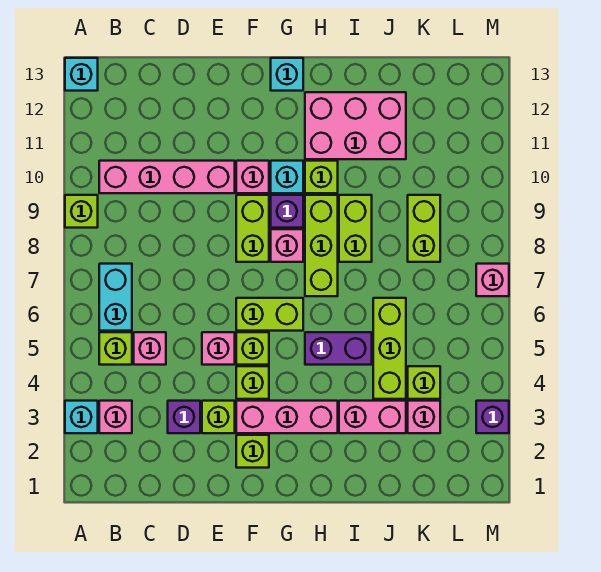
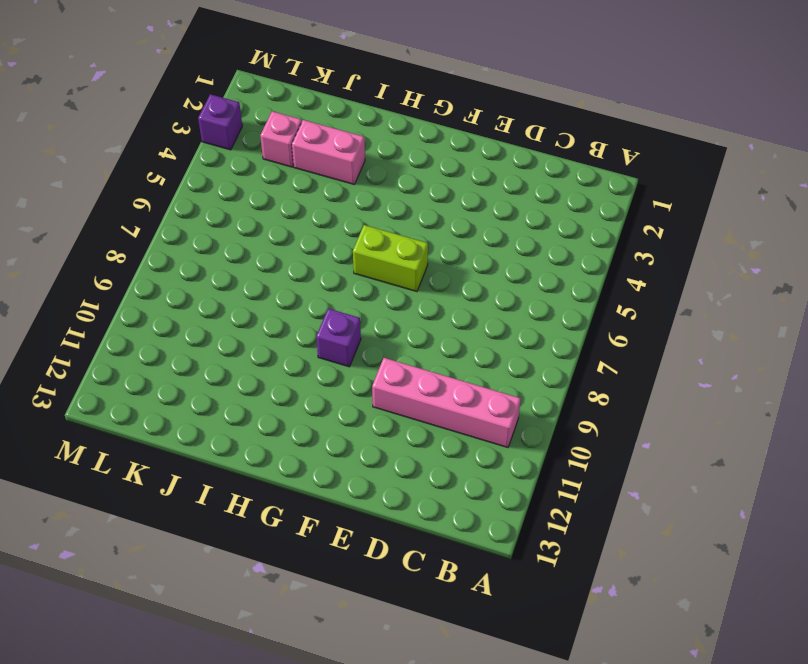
none -> cyan 1x1 brick [65,401,98,433]
none -> lime 1x1 brick [65,195,98,228]
none -> cyan 1x1 brick [65,58,98,91]
none -> pink 1x1 brick [99,401,132,433]

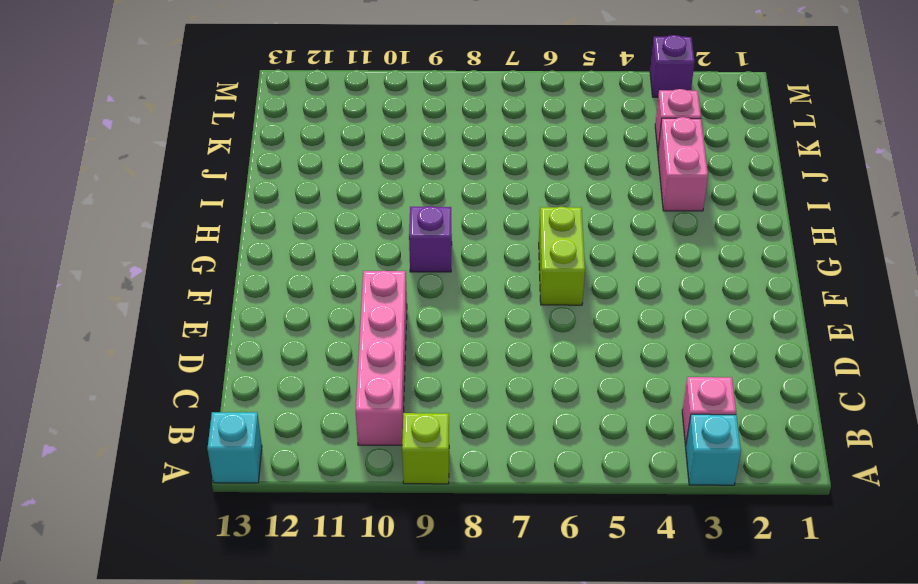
none -> lime 1x1 brick [99,332,132,365]
none -> cyan 1x2 brick [99,264,132,331]
none -> pink 1x1 brick [134,332,166,365]
none -> purple 1x1 brick [168,401,200,433]

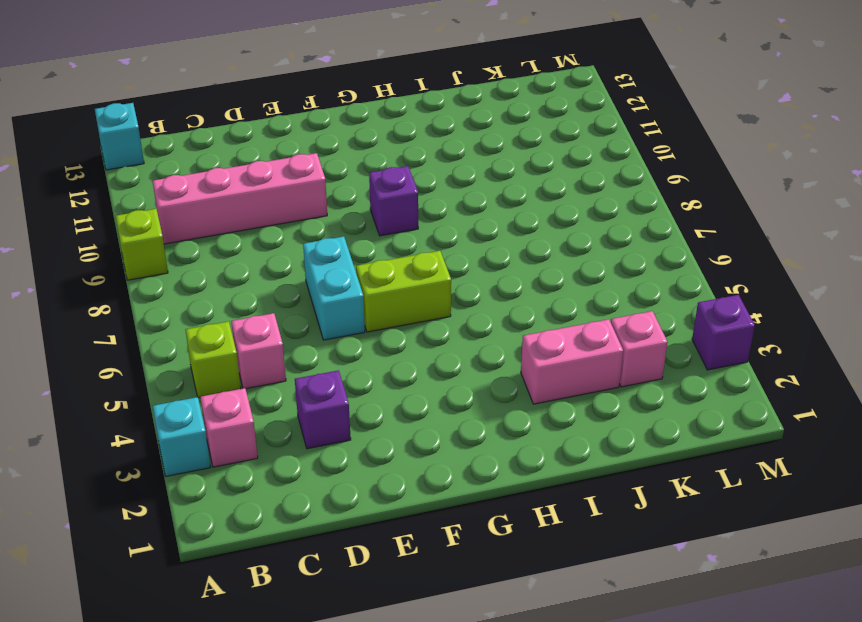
cyan 1x2 brick [303,236,365,340] -> cyan 1x2 brick moved to [99,264,132,331]
none -> lime 1x1 brick [202,401,235,433]
none -> pink 1x1 brick [202,332,235,365]
none -> lime 1x1 brick [236,435,269,468]
none -> pink 1x3 brick [236,401,338,433]

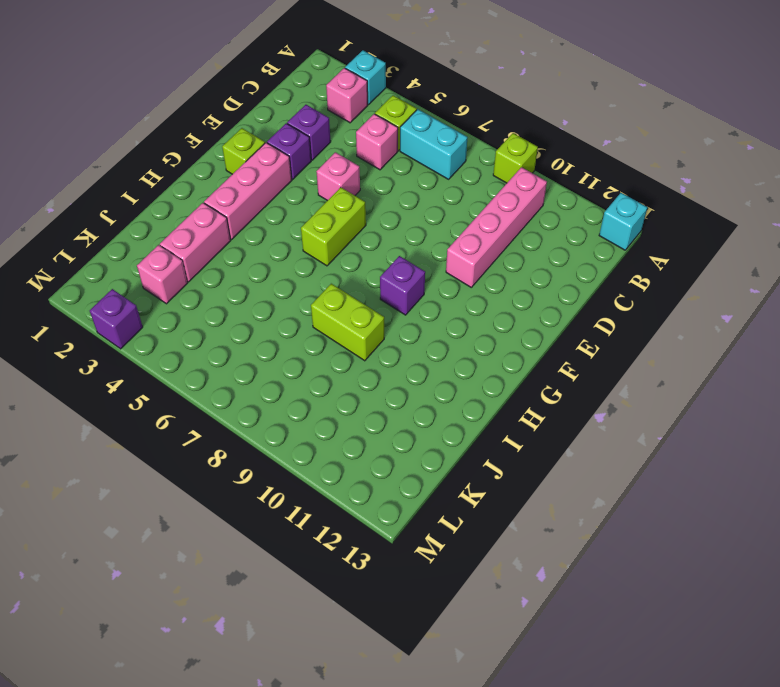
purple 1x1 brick [267,123,311,179] -> lime 1x1 brick [202,401,235,433]
none -> lime 1x1 brick [236,366,269,399]
none -> lime 1x1 brick [236,332,269,365]
none -> lime 1x2 brick [236,195,269,262]
none -> pink 1x1 brick [236,161,269,193]

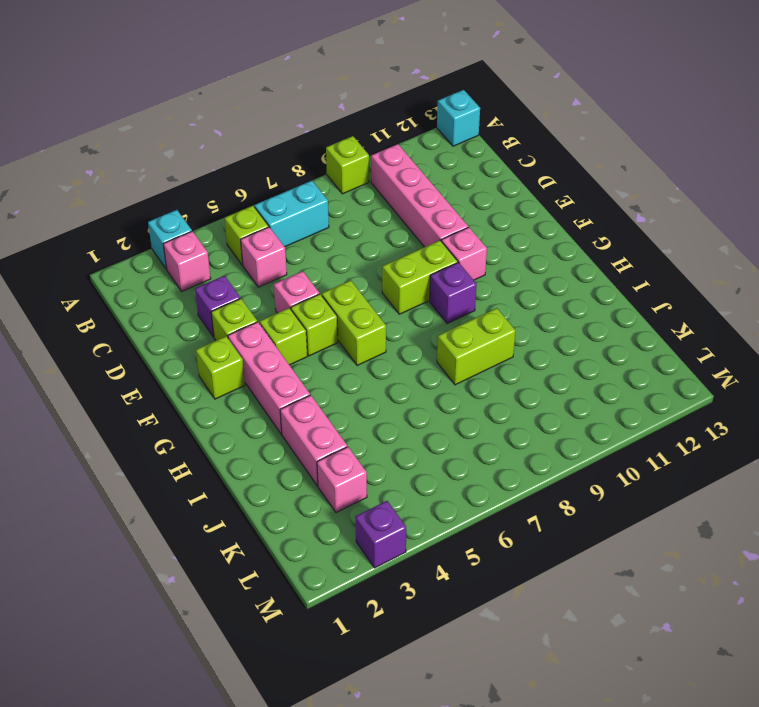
none -> pink 1x1 brick [271,229,303,262]
none -> cyan 1x1 brick [271,161,303,193]
none -> cyan 1x1 brick [271,58,303,91]
none -> purple 1x2 brick [305,332,372,365]

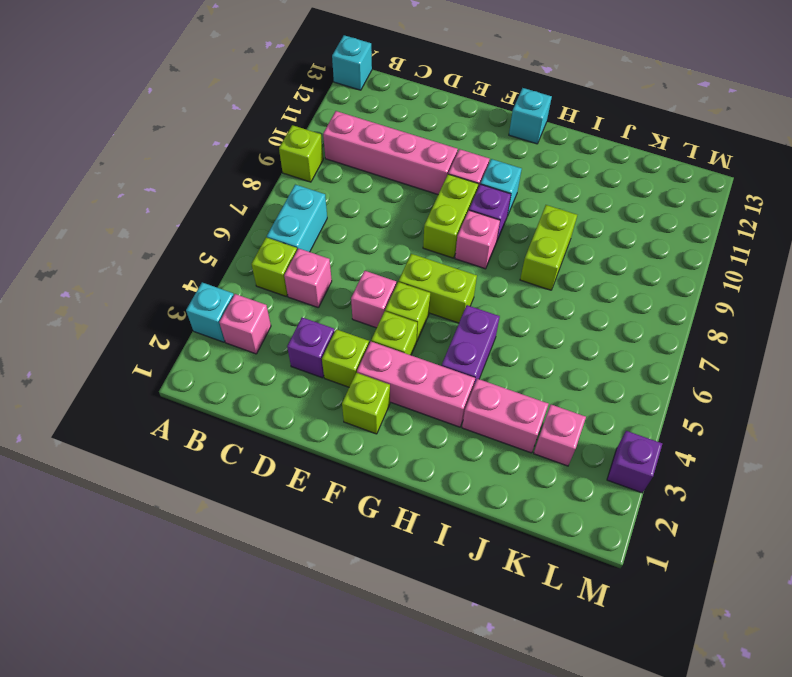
purple 1x2 brick [442,305,500,385] -> purple 1x2 brick turned to [305,332,372,365]
none -> lime 1x3 brick [305,195,338,296]
none -> lime 1x1 brick [305,161,338,193]
none -> pink 2x3 brick [305,92,406,159]
none -> lime 1x3 brick [373,298,406,399]

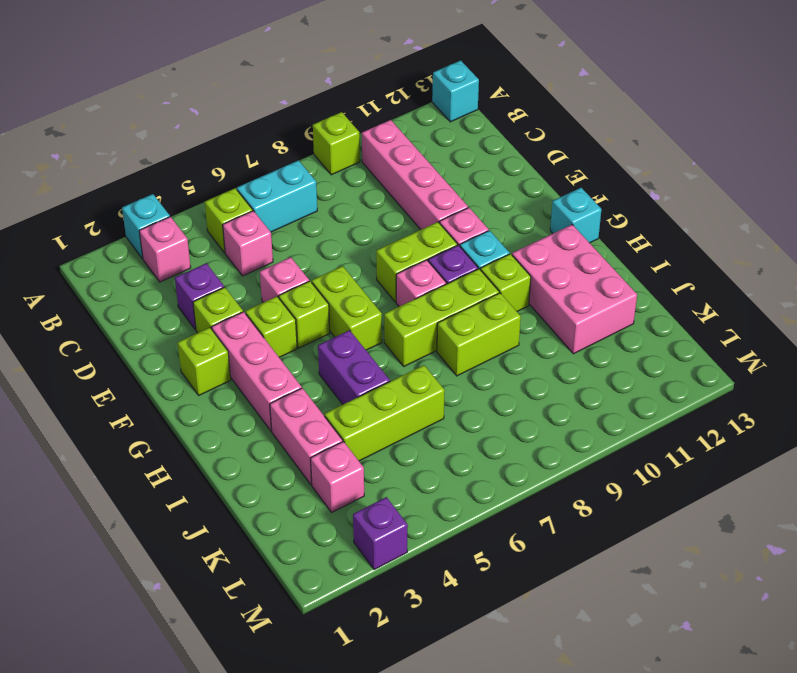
none -> lime 1x1 brick [408,366,440,399]
none -> lime 1x2 brick [408,195,440,262]
none -> pink 1x1 brick [476,264,509,296]

